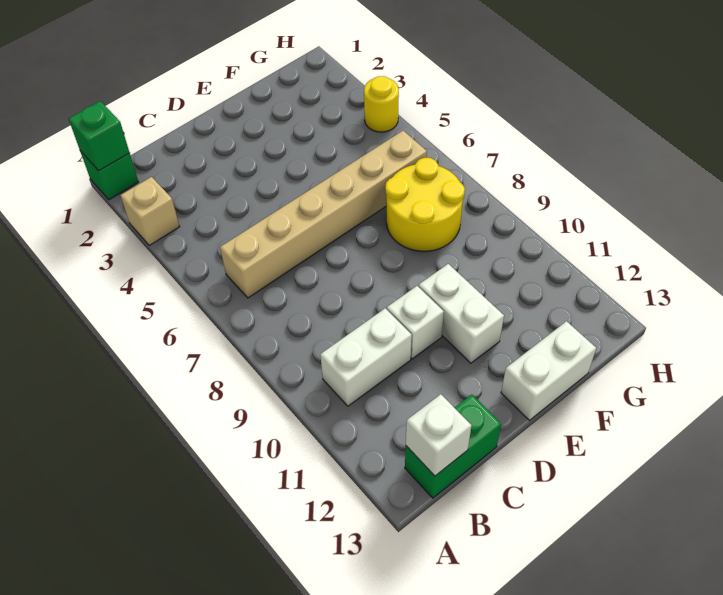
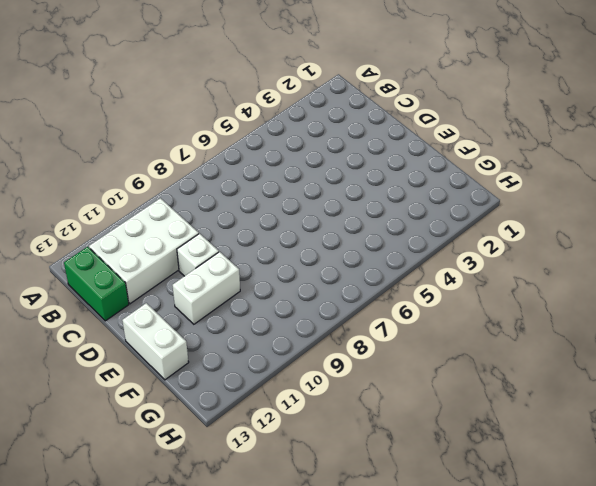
white 2x3 brick [89,198,199,304] -> white 1x2 brick [320,308,412,406]
none -> green 1x1 brick [80,151,138,200]
none -> tan 1x1 brick [121,177,180,245]
none -> tan 1x6 brick [220,131,427,298]

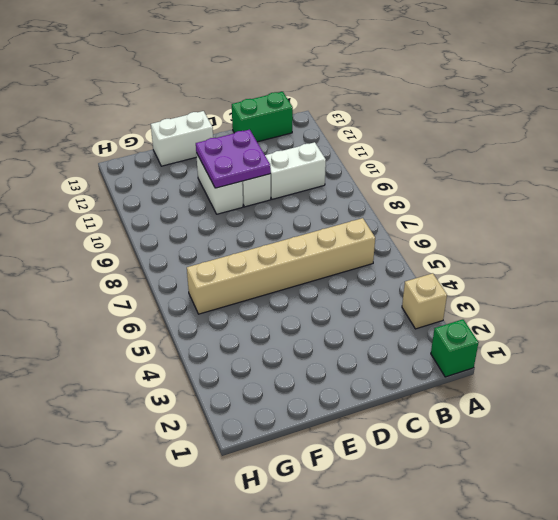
purple 2x2 plate [196,130,271,188] -> none
none -> yellow 2x2 round brick [385,158,465,251]
none -> yellow 1x1 round brick [364,76,399,132]
none -> green 1x1 brick [69,101,130,171]

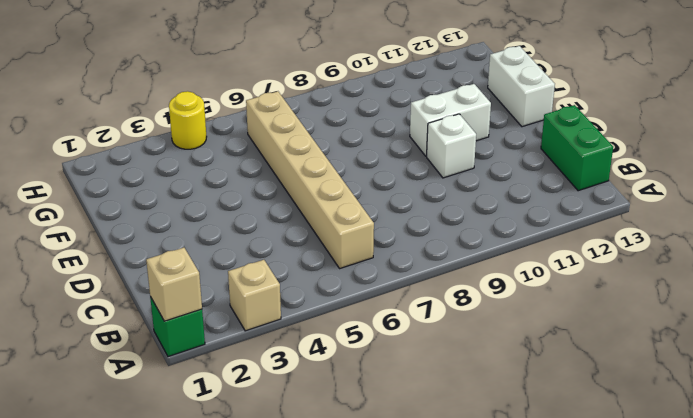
tan 1x1 brick [146,248,202,321] -> green 1x1 brick [69,101,130,171]
none -> white 1x2 brick [320,308,412,406]
none -> yellow 2x2 round brick [385,158,465,251]
none -> white 1x1 brick [406,394,472,476]

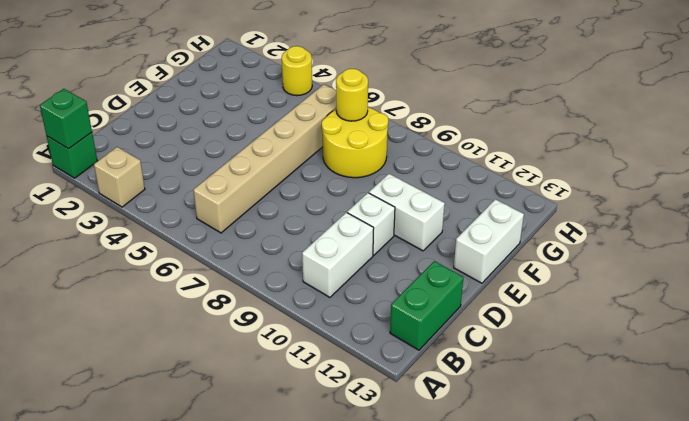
yellow 1x1 round brick [336,69,368,121] -> none
none -> white 1x1 brick [406,394,472,476]

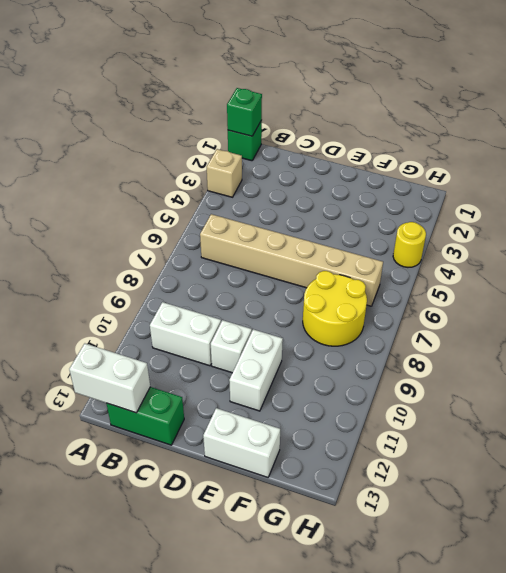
white 1x2 brick [69,344,150,413] -> white 1x1 brick [406,394,472,476]

